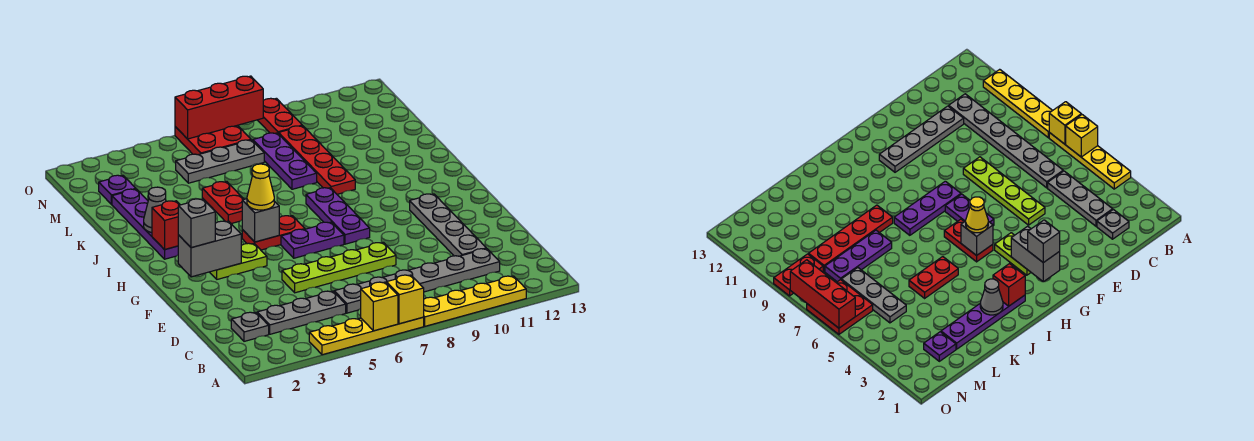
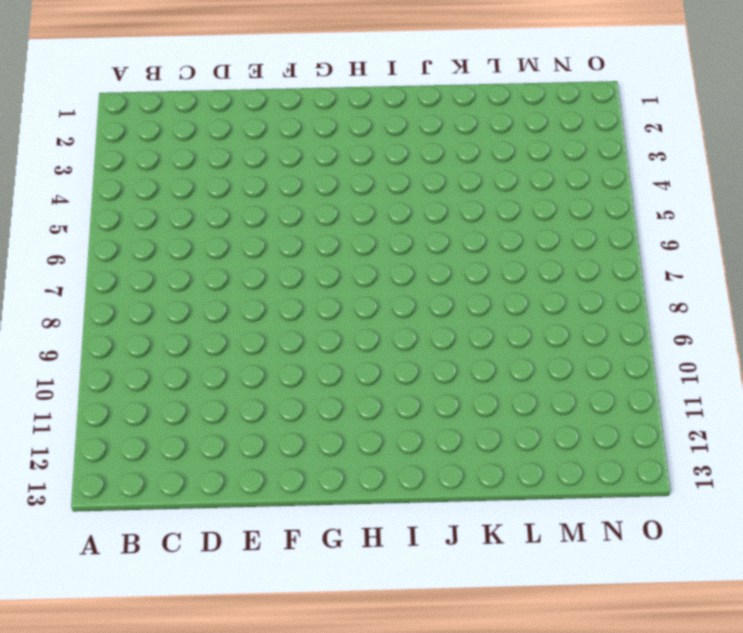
none -> yellow 1x4 plate [309,317,424,355]
none -> yellow 1x4 plate [424,276,526,326]
none -> grey 1x1 plate [231,312,269,341]

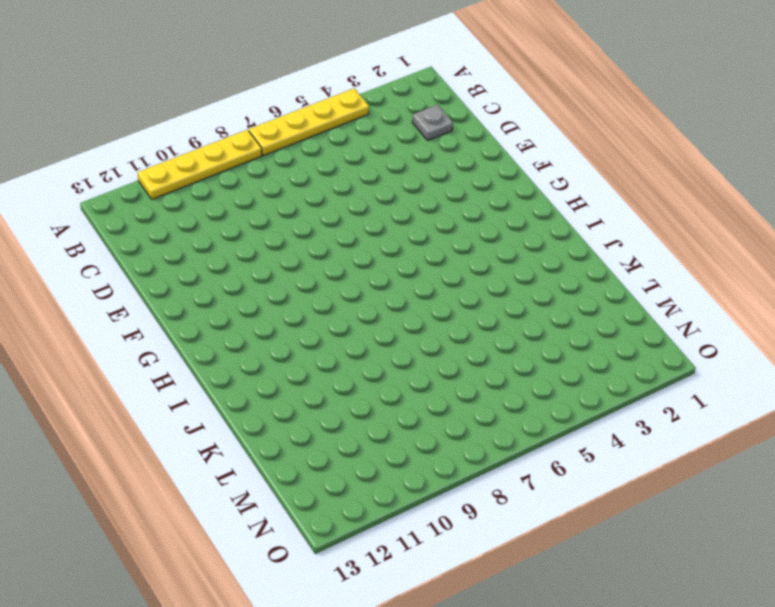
none -> grey 1x3 plate [257,291,346,334]
none -> grey 1x6 plate [334,249,500,313]
none -> grey 1x4 plate [410,194,486,256]

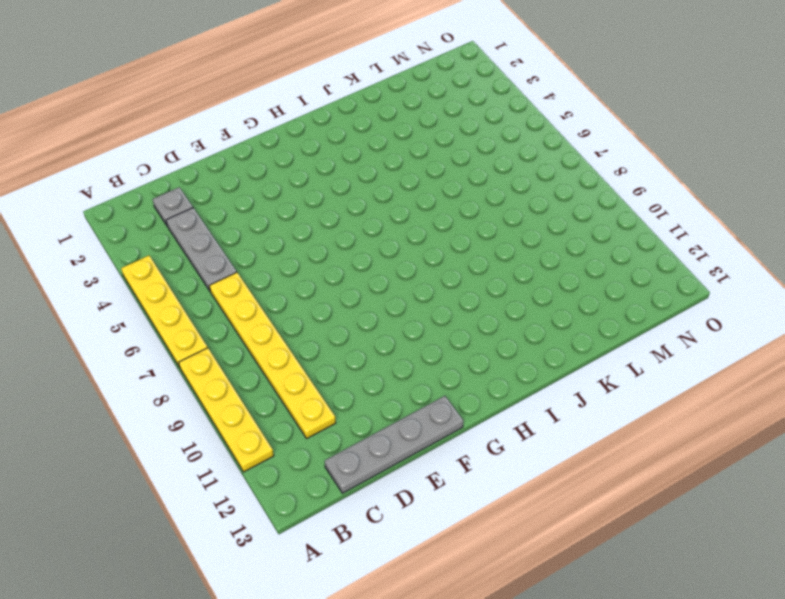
yellow 1x6 plate [209,272,336,438] -> grey 1x6 plate [334,249,500,313]
grey 1x4 plate [325,396,463,493] -> grey 1x4 plate moved to [410,194,486,256]
none -> lime 1x4 plate [282,243,396,293]
none -> lime 1x2 plate [210,243,267,279]
none -> purple 1x2 plate [281,222,344,258]

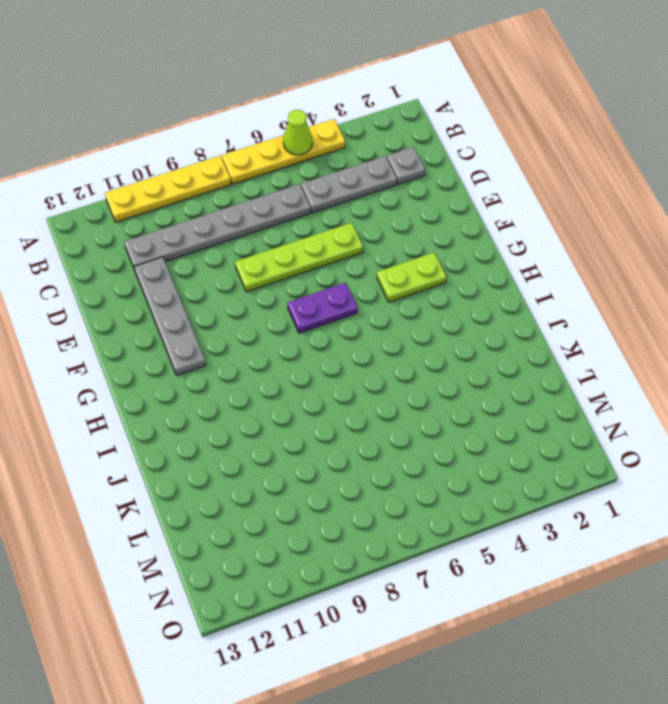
lime 1x1 cone [283,110,312,155] -> none
none -> purple 1x3 plate [306,188,370,244]
none -> red 1x2 plate [242,216,305,250]
none -> purple 1x4 plate [112,189,178,259]

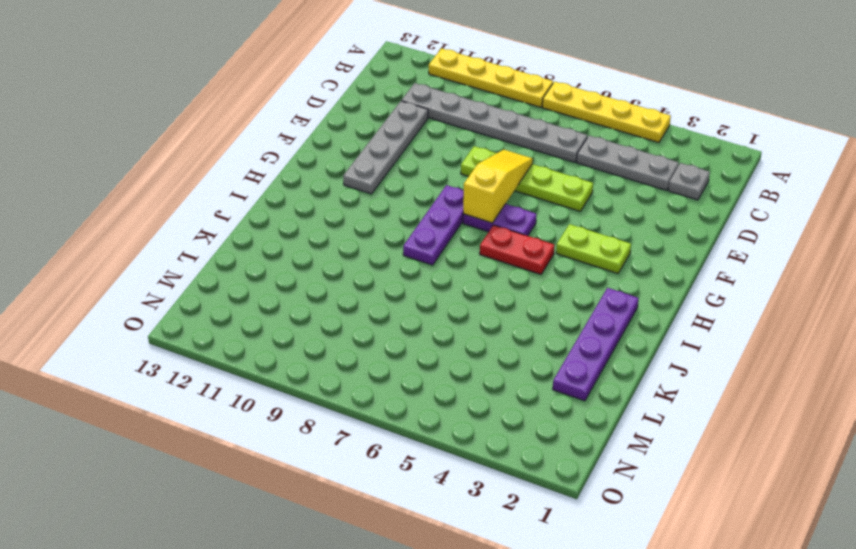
yellow 1x3 slope [463,150,533,223] -> none
none -> red 1x2 plate [202,182,244,224]
none -> red 1x4 plate [279,126,355,194]
none -> purple 1x3 plate [253,133,317,189]

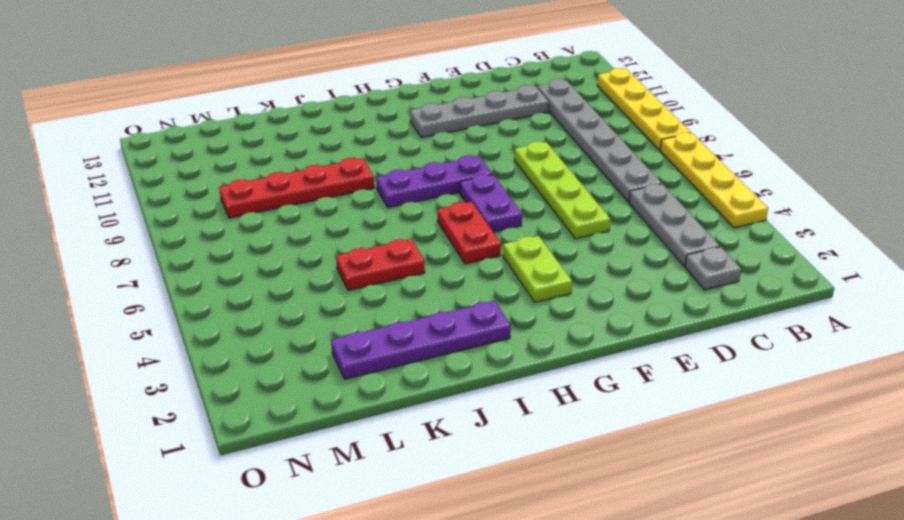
none -> purple 1x3 plate [253,133,317,189]
none -> purple 1x1 plate [99,175,136,204]
none -> grey 1x3 plate [176,140,264,183]

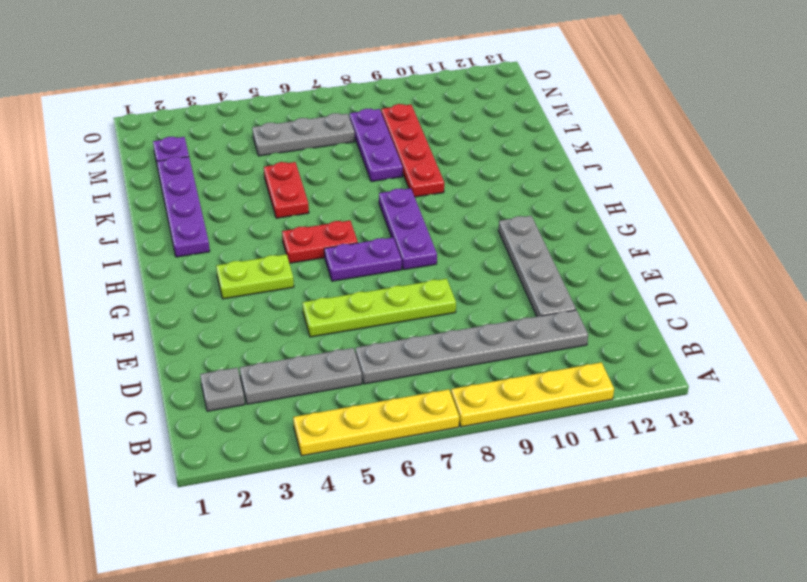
none -> red 2x2 plate [175,125,251,155]
none -> red 1x2 plate [258,98,302,134]
none -> yellow 1x1 brick [361,282,398,331]

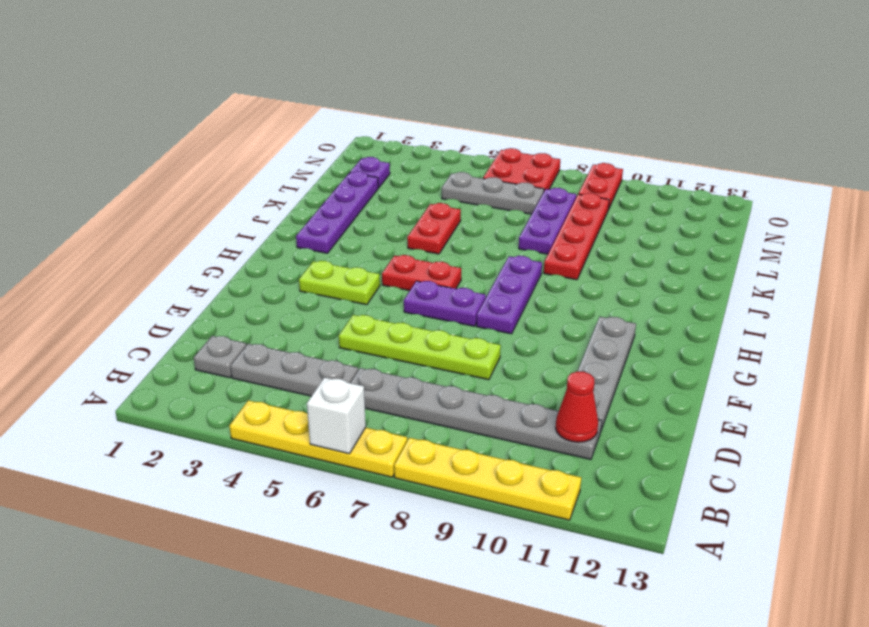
white 1x1 brick [307,377,366,454] -> yellow 1x1 brick [361,282,398,331]
red 1x1 cone [556,372,598,442] -> none
none -> yellow 1x1 brick [386,275,424,324]
none -> grey 1x2 brick [178,221,241,277]
none -> grey 1x1 brick [242,199,279,242]

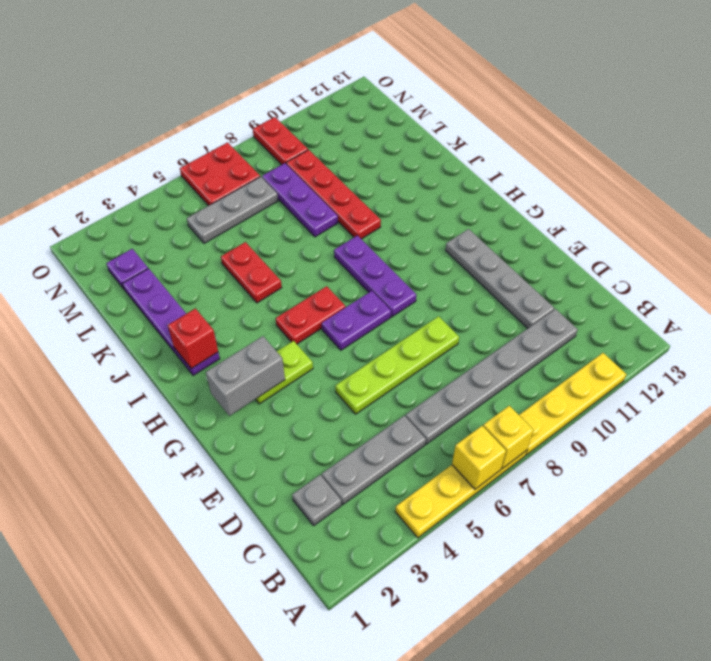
none -> grey 1x1 brick [242,199,279,242]
none -> grey 1x1 cone [144,187,166,233]
none -> red 1x3 brick [175,76,263,139]

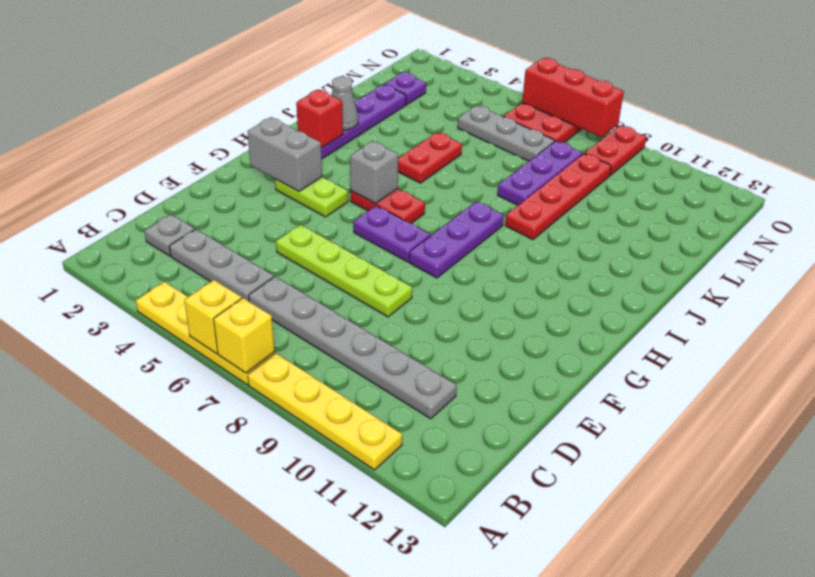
none -> grey 1x4 plate [410,194,486,256]
none -> grey 1x1 brick [178,199,215,248]
none -> yellow 1x1 cone [247,164,274,210]

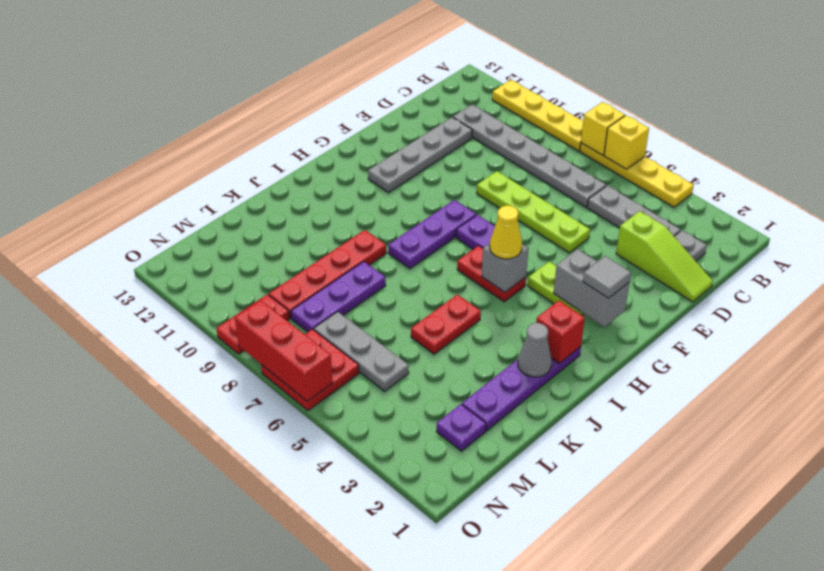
lime 1x3 slope [616,211,713,302] -> none
grey 1x1 tile [583,256,631,298] -> grey 1x1 brick [178,199,215,248]

